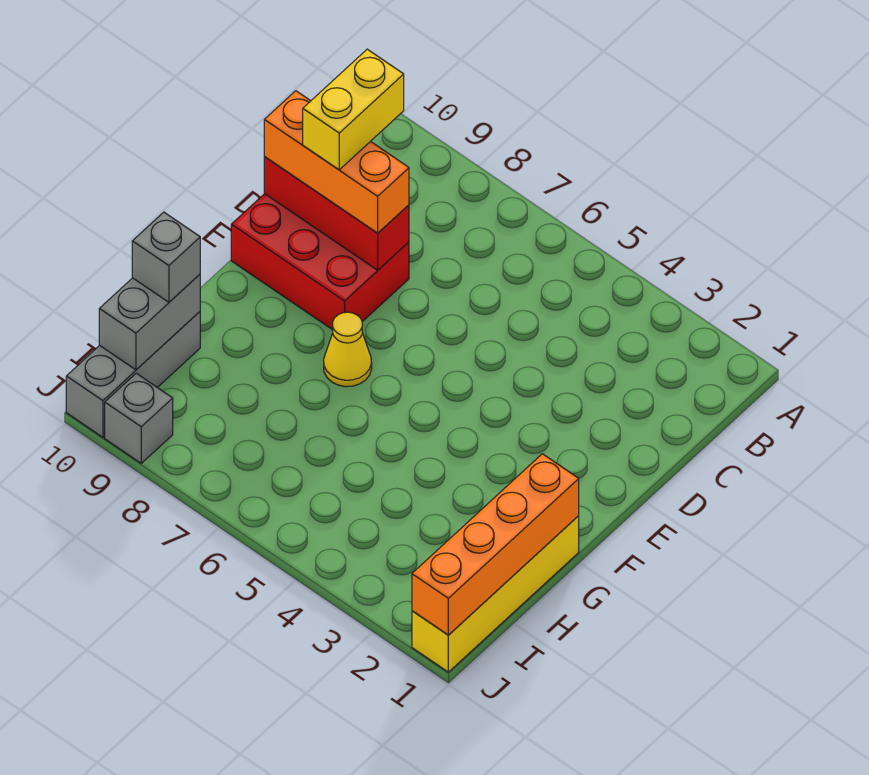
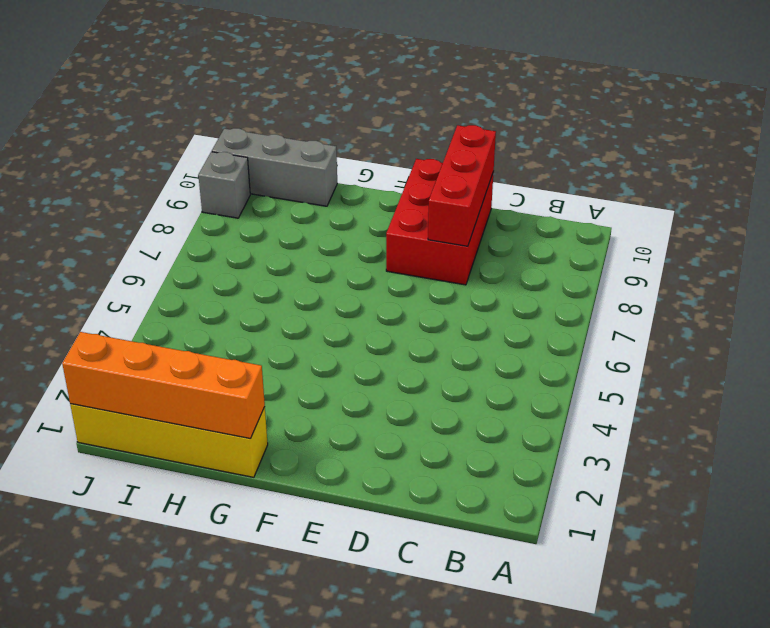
none -> yellow 1x1 cone [324,312,372,387]
none -> grey 1x2 brick [99,274,200,370]

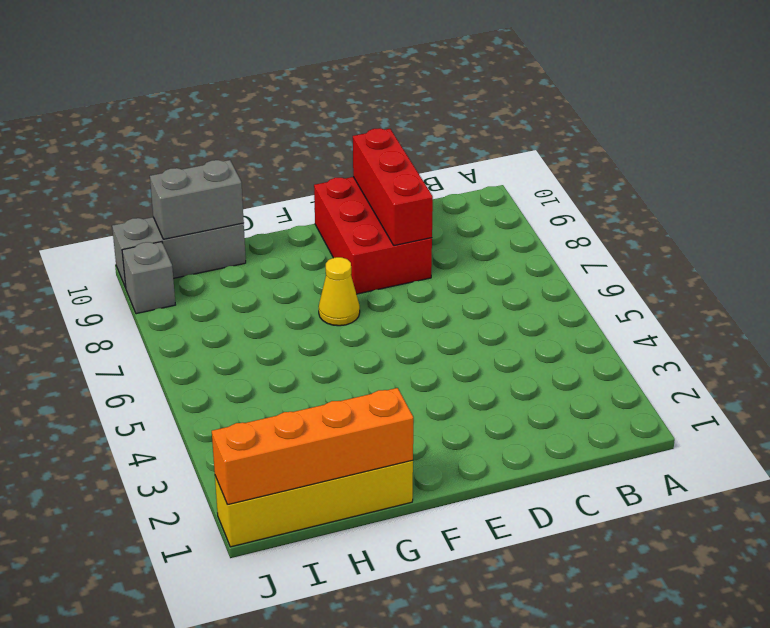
none -> orange 1x3 brick [264,91,409,233]
none -> grey 1x1 brick [132,212,200,302]

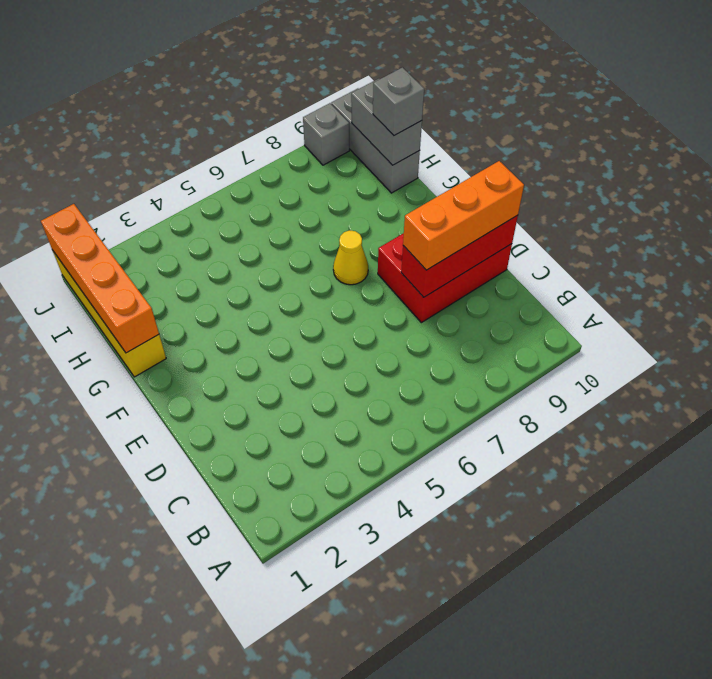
none -> yellow 1x2 brick [303,49,404,170]

